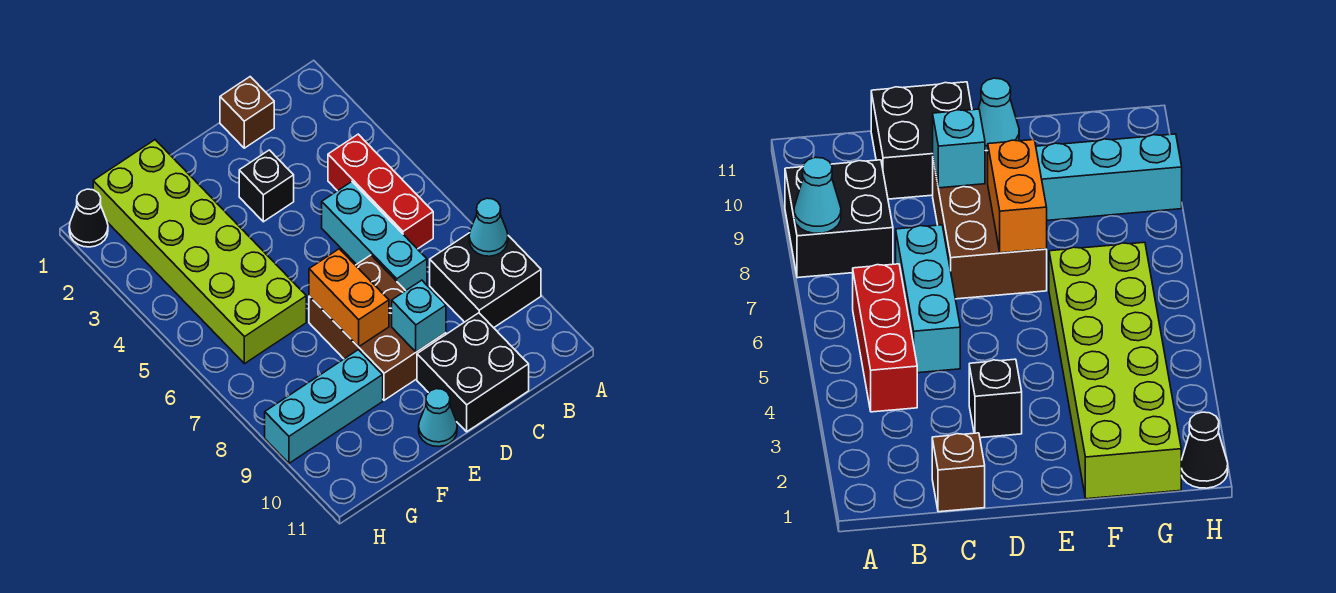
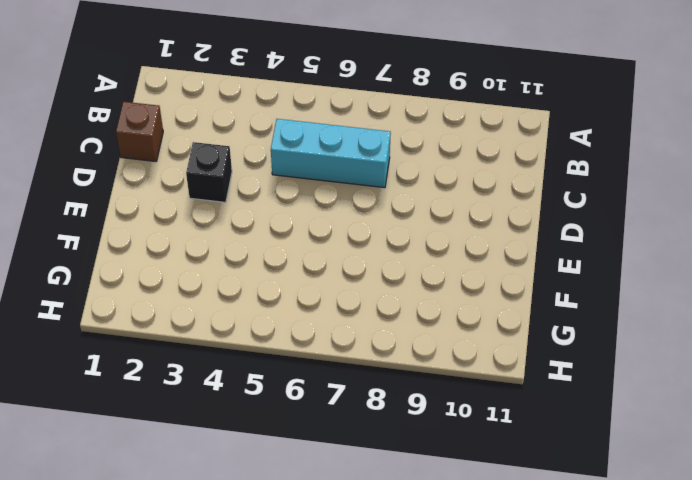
none -> black 2x2 brick [430,233,541,328]
none -> red 1x3 brick [328,134,433,249]
none -> black 2x2 brick [417,313,529,432]

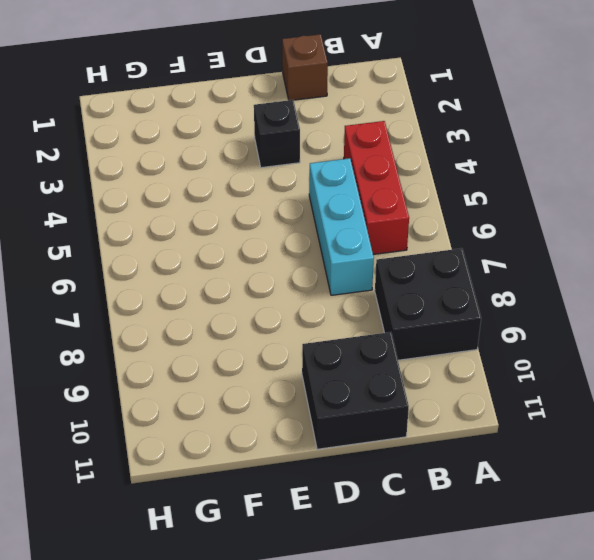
none -> brown 2x3 brick [309,255,446,400]
none -> cyan 1x1 cone [419,389,457,447]
none -> lime 2x6 brick [93,140,306,364]

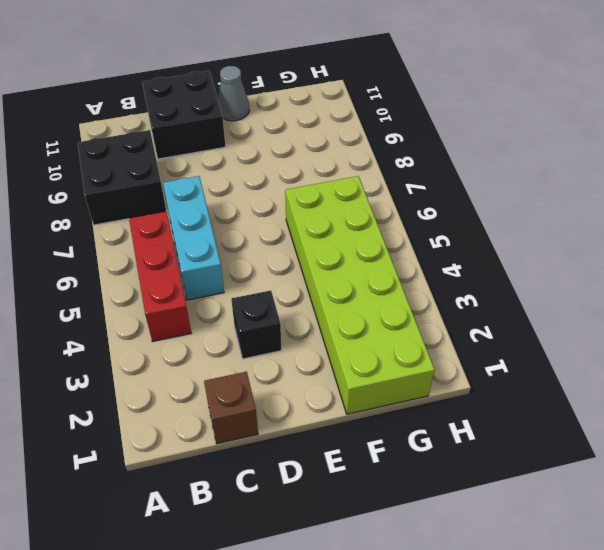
grey 1x1 cone [218,66,250,121] -> cyan 1x1 cone [419,389,457,447]
none -> brown 2x3 brick [309,255,446,400]
none -> cyan 1x3 brick [265,350,383,463]
none -> black 1x1 cone [69,189,108,247]

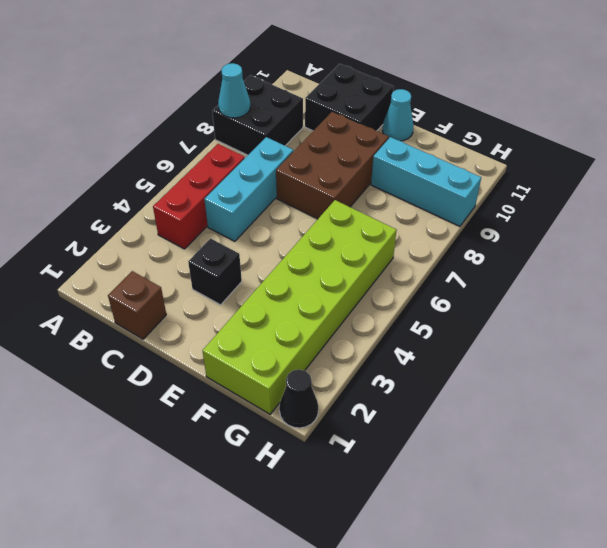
none -> cyan 1x1 brick [392,280,446,352]
none -> orange 1x2 brick [309,249,389,347]

